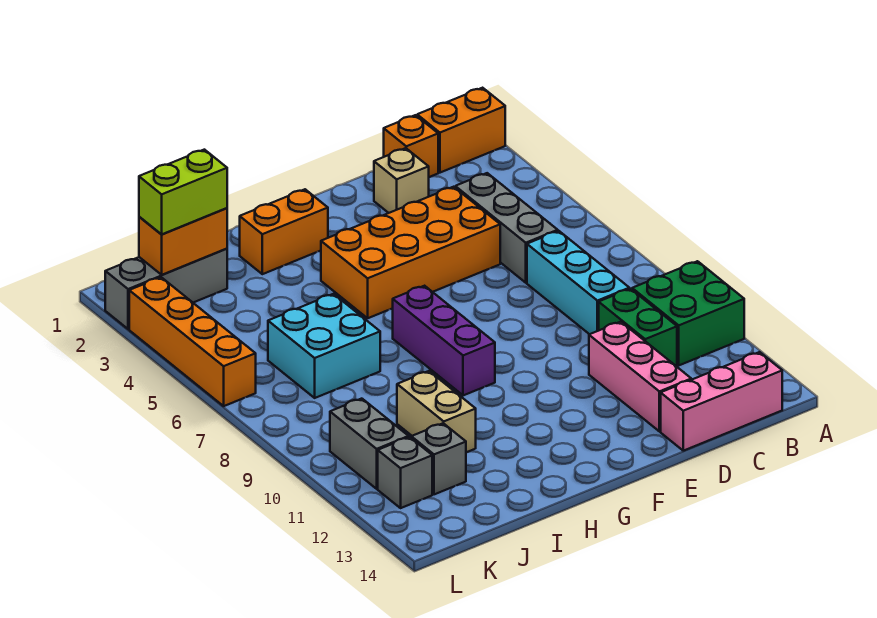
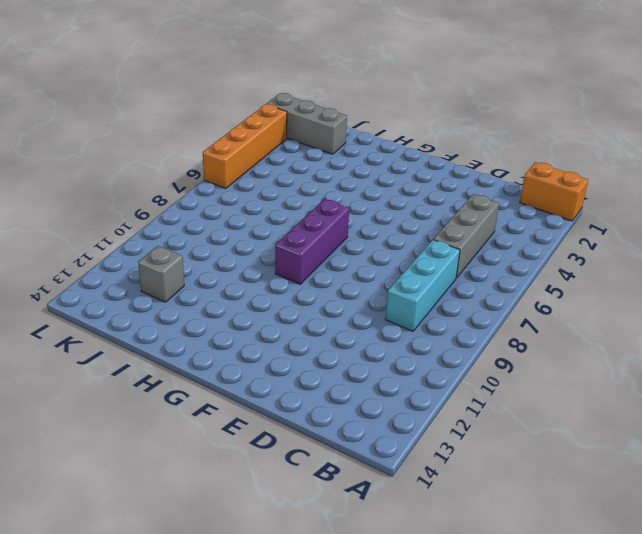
none -> green 2x2 brick [632,261,744,365]
none -> pink 1x3 brick [661,352,782,451]
none -> orange 1x1 brick [384,115,438,177]

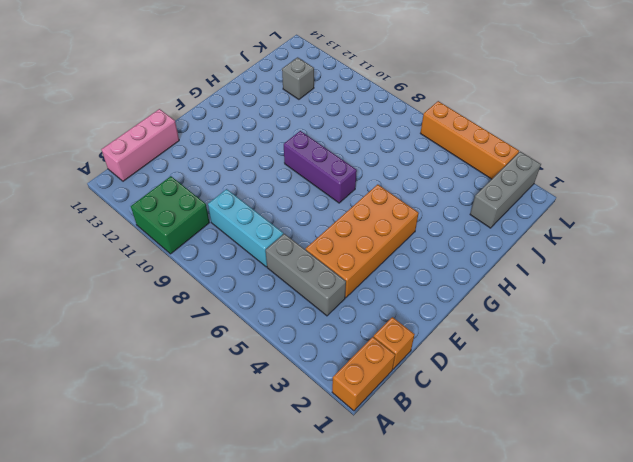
none -> green 1x2 brick [599,289,677,367]
none -> tan 1x1 brick [374,148,429,213]
none -> pink 1x3 brick [589,322,691,431]

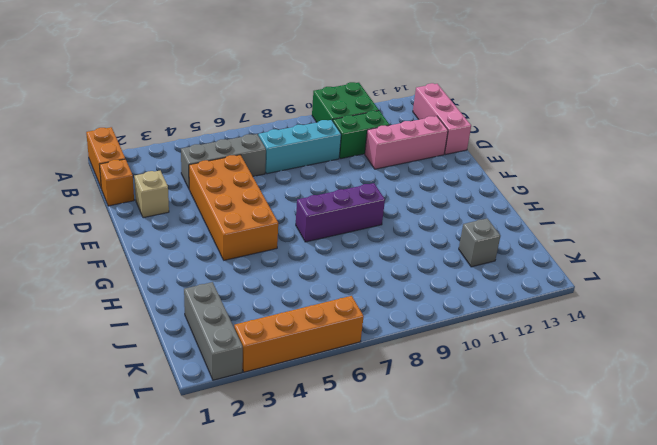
none -> orange 1x2 brick [240,189,328,274]
none -> cyan 2x2 brick [268,294,380,398]
none -> tan 1x2 brick [397,371,476,452]

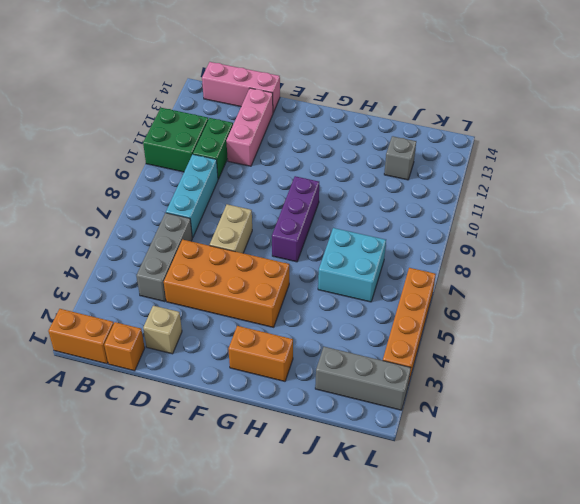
tan 1x2 brick [210,204,252,253] -> tan 1x2 brick moved to [397,371,476,452]
none -> grey 1x2 brick [330,399,409,489]
none -> grey 1x1 brick [378,437,432,508]
none -> orange 1x2 brick [139,208,227,275]

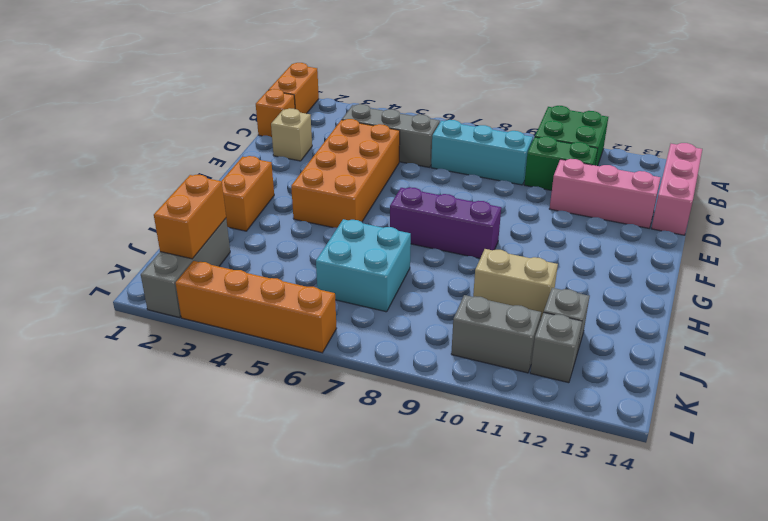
none -> lime 1x2 brick [139,150,227,234]

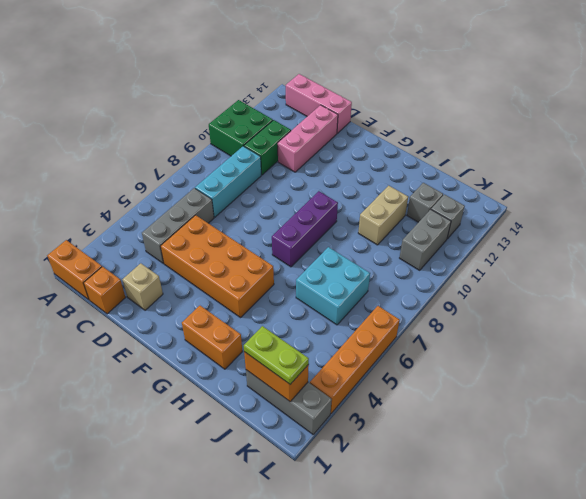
lime 1x2 plate [244,326,309,384] -> lime 1x2 brick [139,150,227,234]

